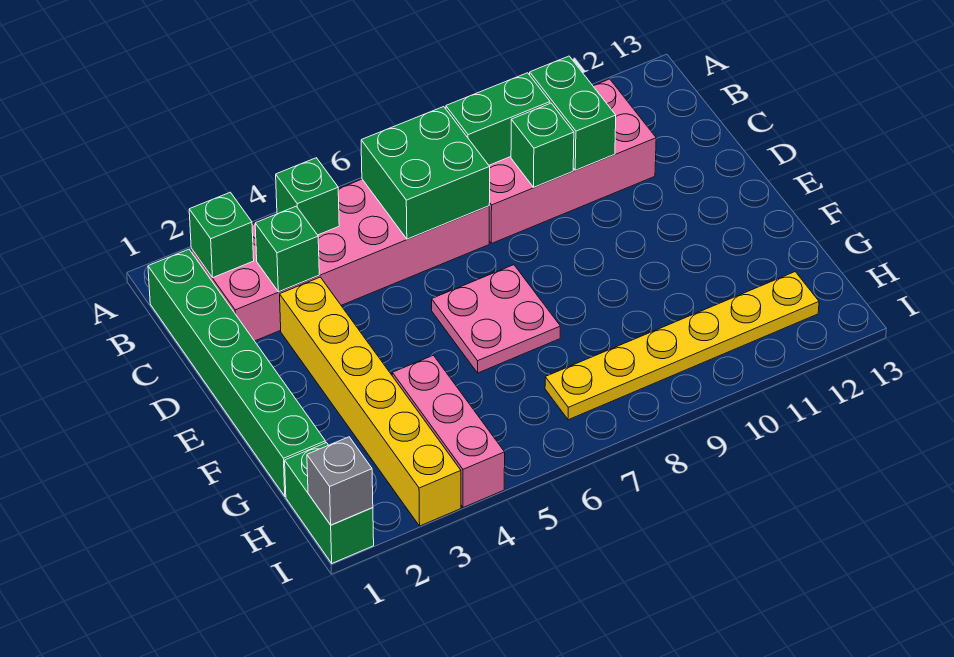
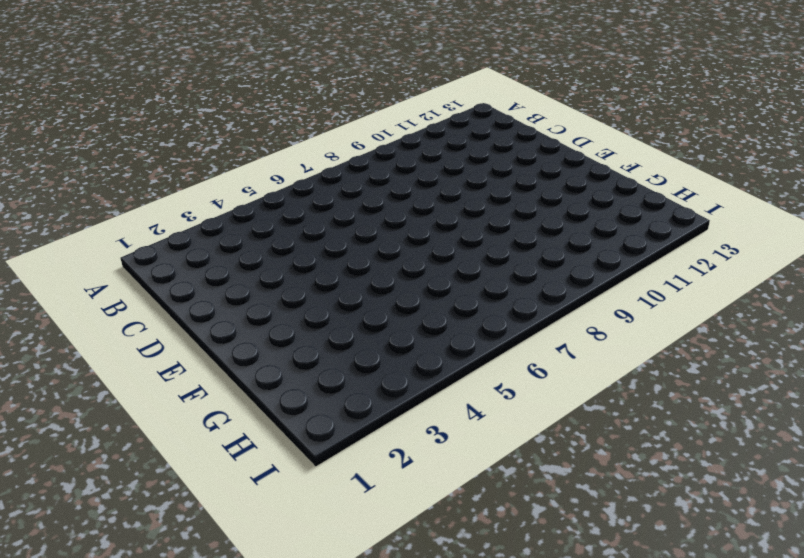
none -> green 1x6 brick [148,249,325,496]
none -> pink 2x6 brick [191,179,489,341]
none -> pink 2x4 brick [489,79,656,244]

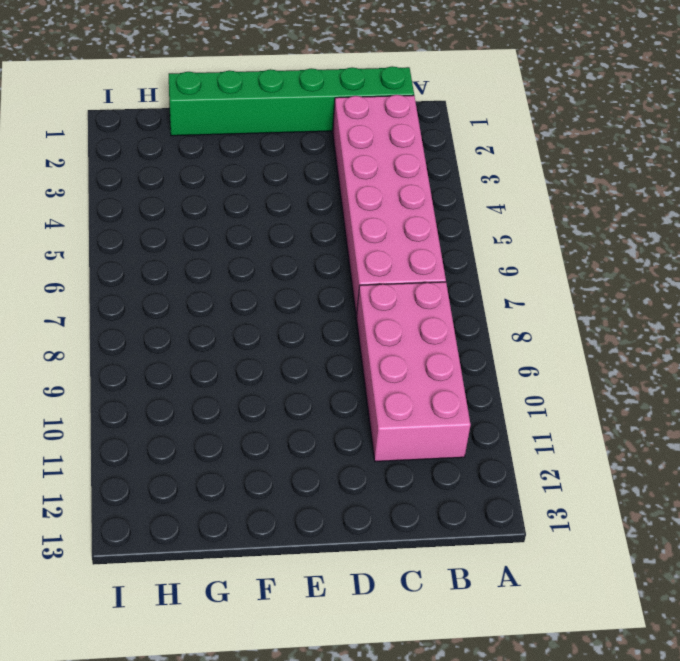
none -> yellow 1x6 brick [280,277,461,526]
none -> pink 2x2 plate [432,265,560,373]
none -> pink 1x3 brick [392,355,505,508]

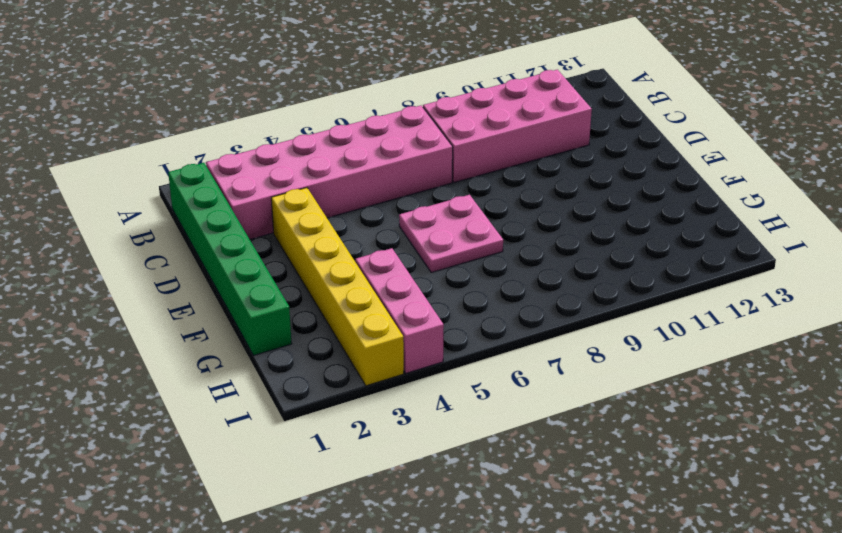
none -> green 1x2 brick [285,443,374,563]
none -> yellow 1x6 plate [545,272,819,420]
none -> green 1x1 brick [189,192,254,278]

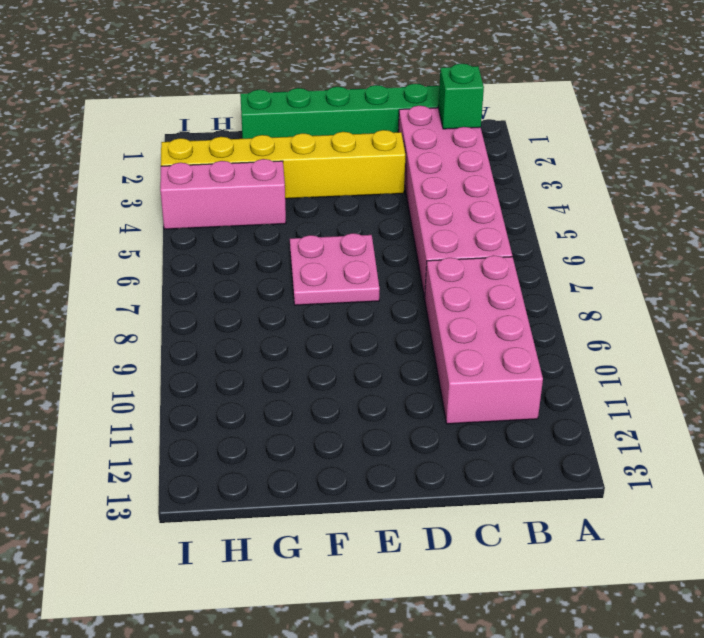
none -> green 1x2 brick [285,443,374,563]
none -> yellow 1x6 plate [545,272,819,420]
none -> green 1x1 brick [276,158,339,235]

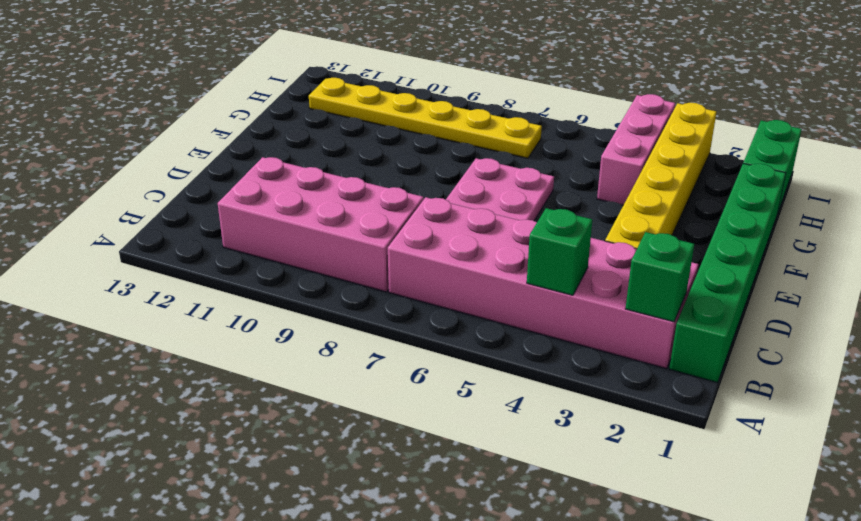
none -> green 2x2 brick [361,107,490,239]
none -> green 1x2 brick [446,73,550,165]
none -> green 1x2 brick [530,56,616,170]

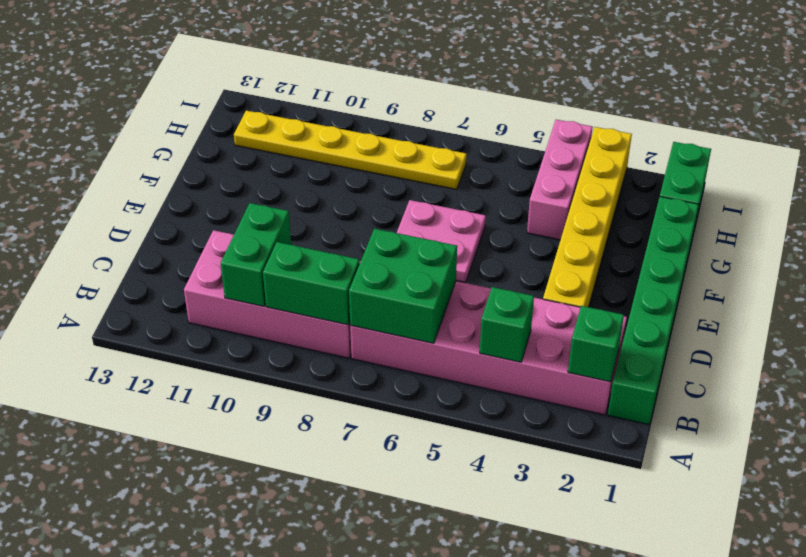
none -> green 1x1 brick [255,206,319,292]
none -> green 1x1 brick [511,103,574,187]
none -> grey 1x1 brick [307,437,373,525]

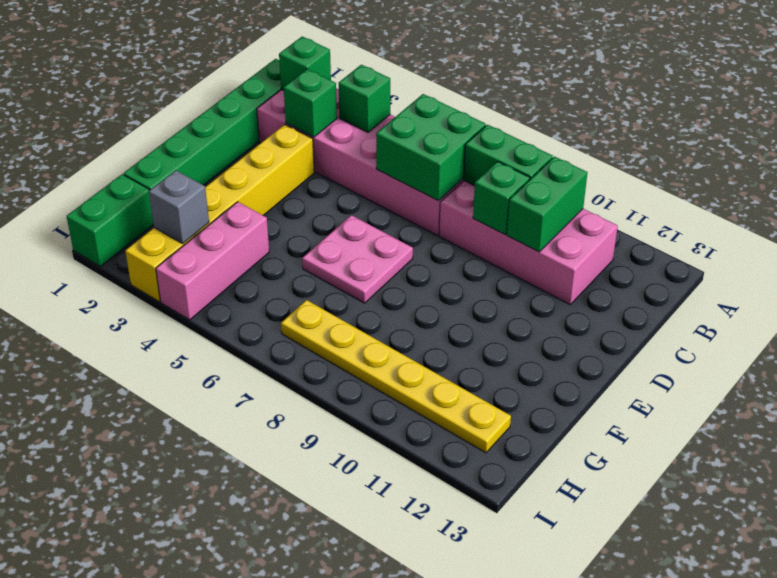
grey 1x1 brick [149,170,209,244] -> grey 1x1 brick moved to [307,437,373,525]

